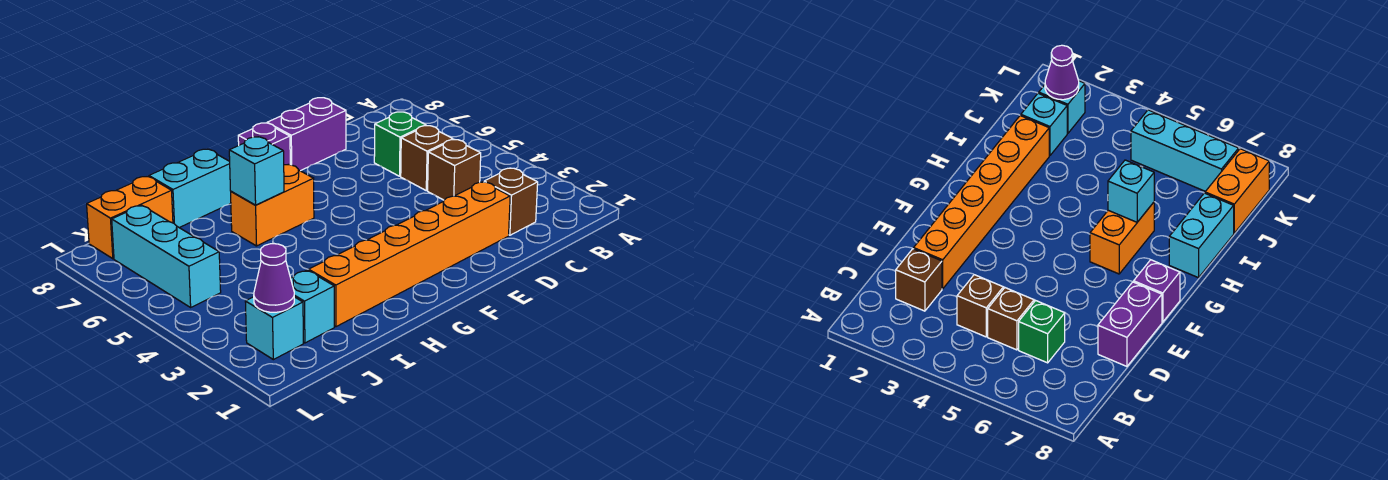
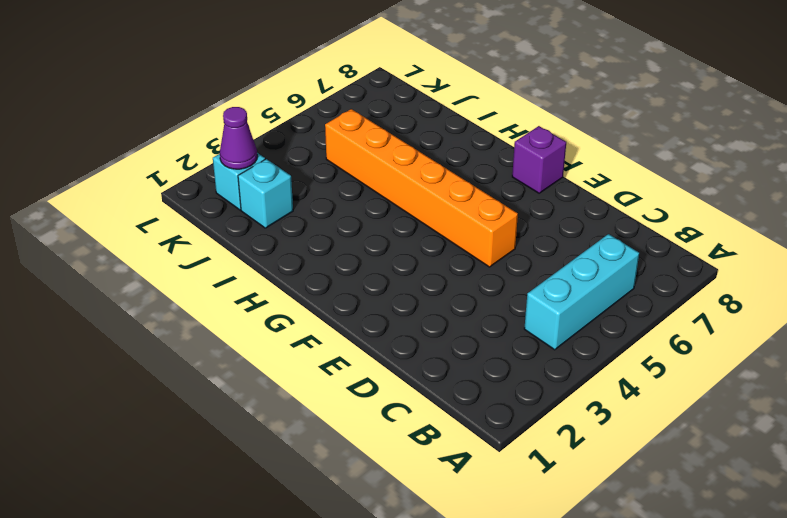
cyan 1x3 brick [524,234,639,350] -> cyan 1x3 brick moved to [112,205,221,307]
orange 1x6 brick [325,109,518,267] -> orange 1x6 brick moved to [309,182,510,327]
none -> brown 1x1 brick [484,168,538,235]
none -> brown 1x1 brick [428,140,481,200]
none -> brown 1x1 brick [401,126,453,191]

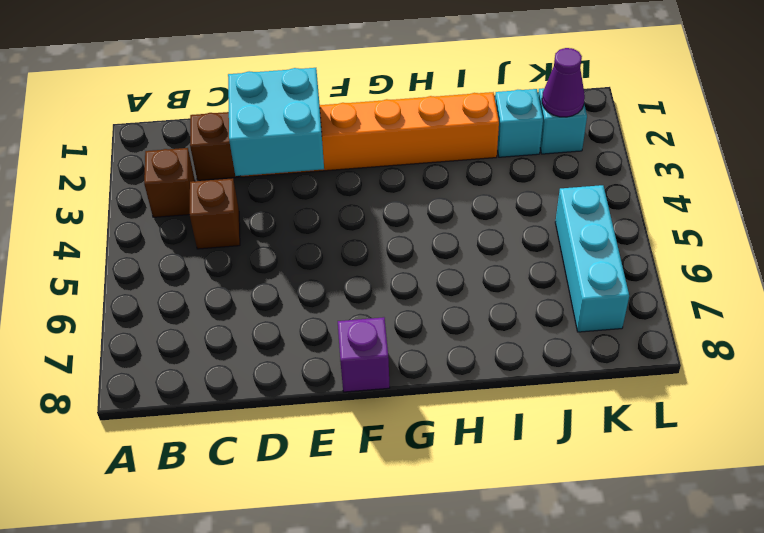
brown 1x1 brick [144,148,195,217] -> brown 1x1 brick moved to [401,126,453,191]
cyan 2x2 brick [228,68,324,176] -> none
none -> green 1x1 brick [374,112,426,176]
none -> purple 1x2 brick [267,98,346,171]
none -> orange 1x2 brick [231,165,314,246]

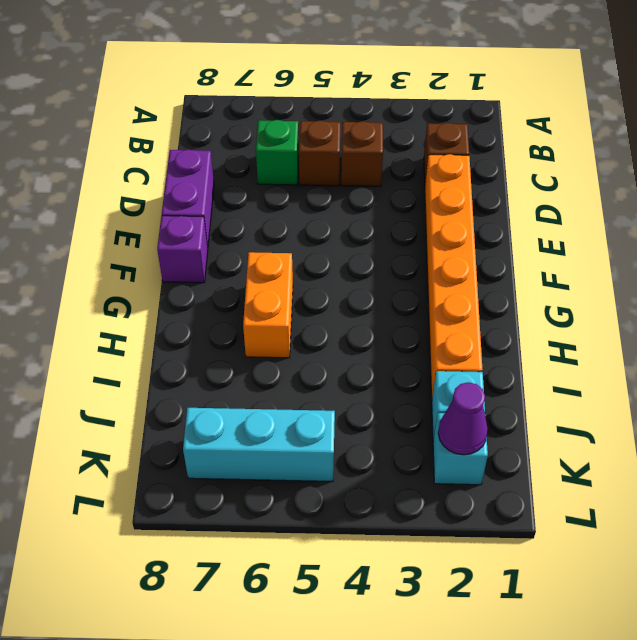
none -> cyan 1x2 brick [149,149,231,228]
none -> orange 1x2 brick [87,176,173,259]
none -> cyan 1x1 brick [229,137,284,205]

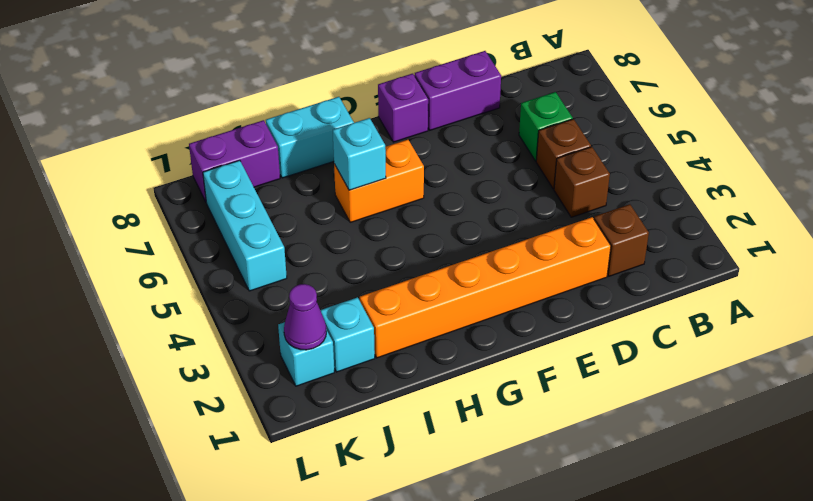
purple 1x2 brick [189,120,280,201] -> orange 1x2 brick [87,176,173,259]

